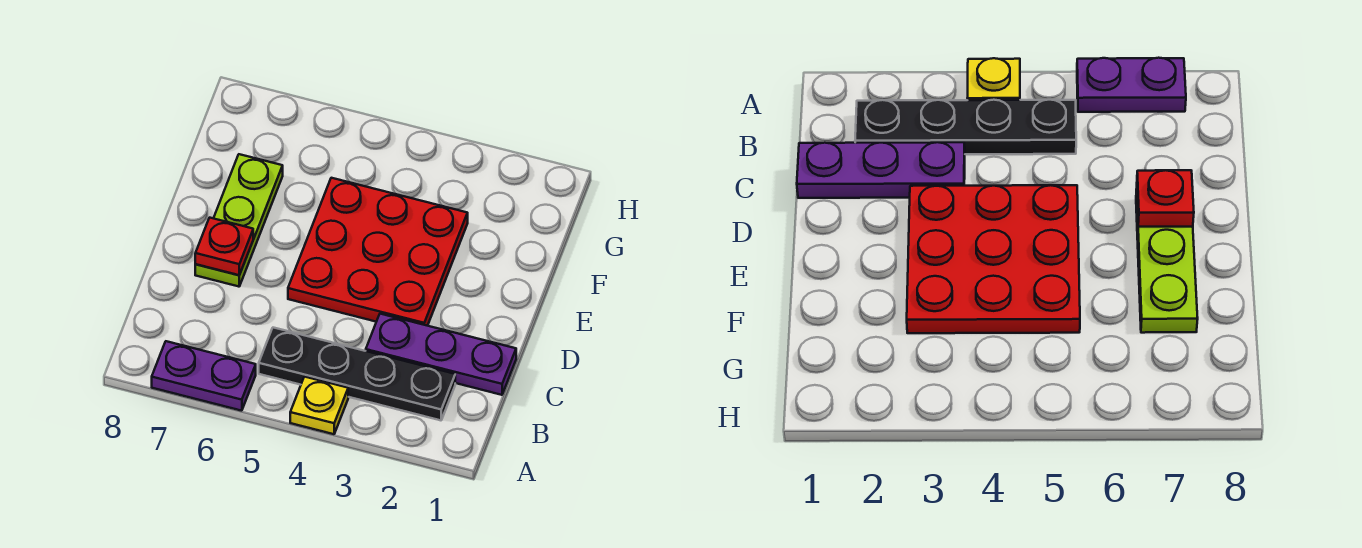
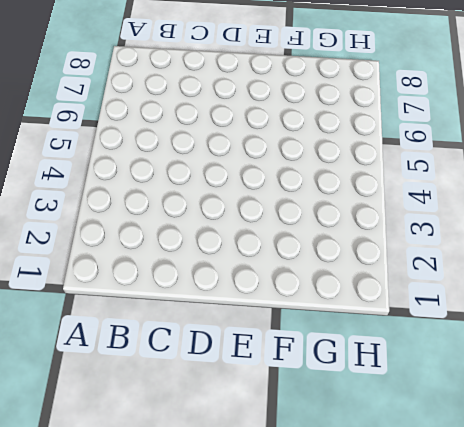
none -> yellow 1x1 plate [290,377,348,434]
none -> purple 1x2 plate [152,341,256,411]

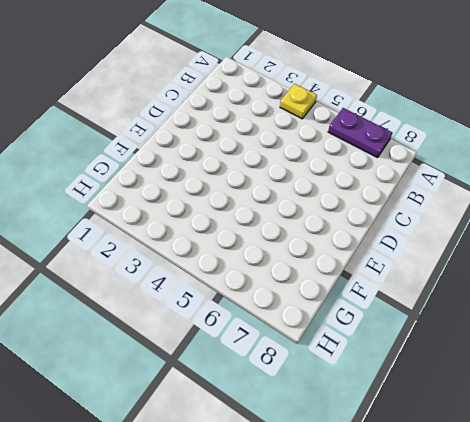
none -> black 1x4 plate [259,328,455,420]
none -> purple 1x3 plate [366,314,516,395]

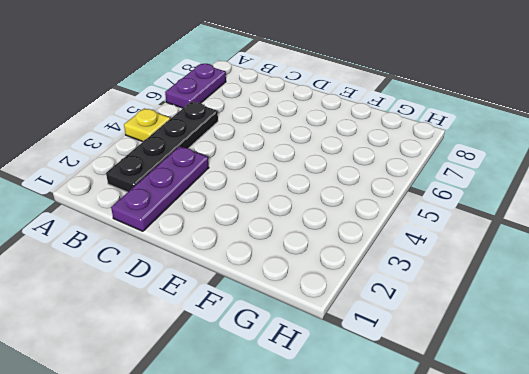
none -> red 3x3 plate [288,178,468,326]
none -> lime 1x3 plate [195,154,283,287]

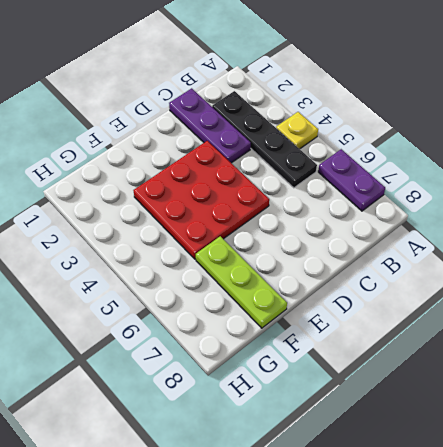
lime 1x3 plate [196,236,287,328] -> lime 1x3 plate turned to [195,154,283,287]
none -> red 1x1 plate [195,218,253,275]

